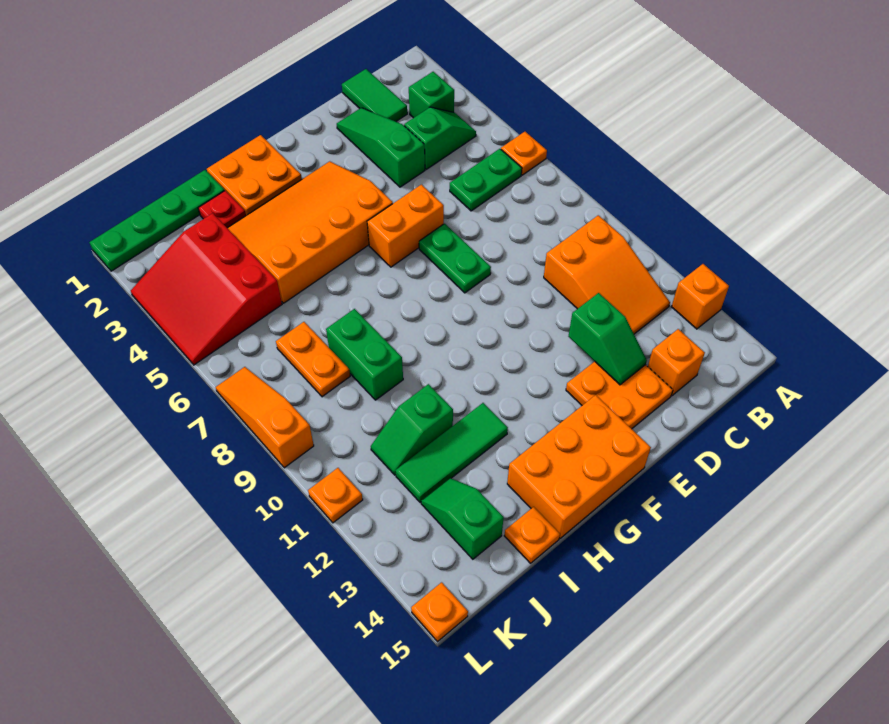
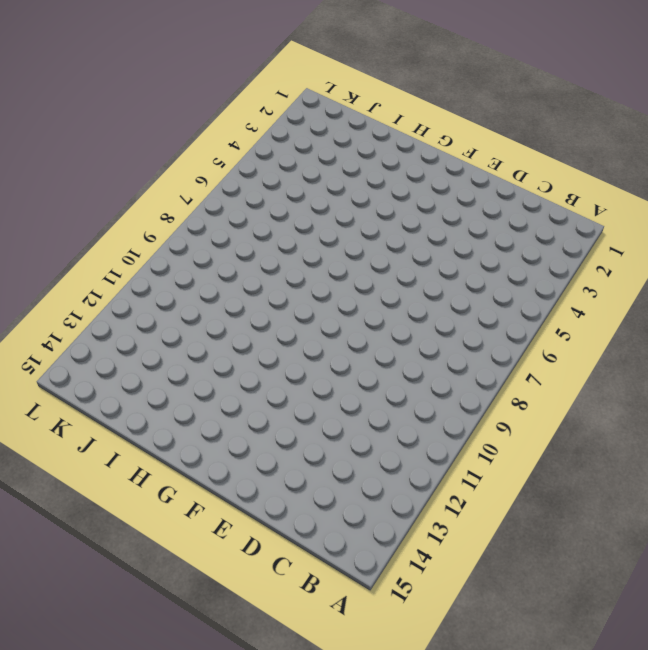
none -> orange 1x1 plate [501,132,547,175]
none -> orange 1x1 brick [672,264,729,329]
none -> green 1x1 brick [409,72,454,118]

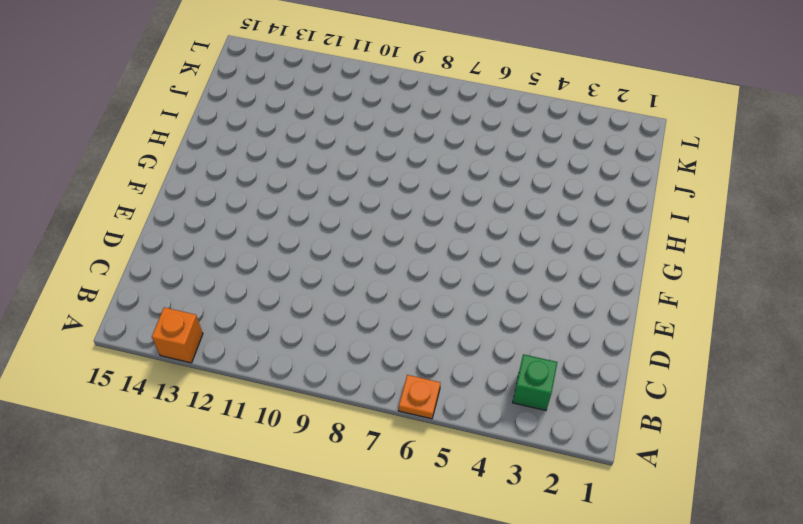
none -> green 1x2 slope [404,107,476,169]
none -> green 1x2 plate [450,149,522,211]
none -> orange 2x3 slope [544,215,670,334]

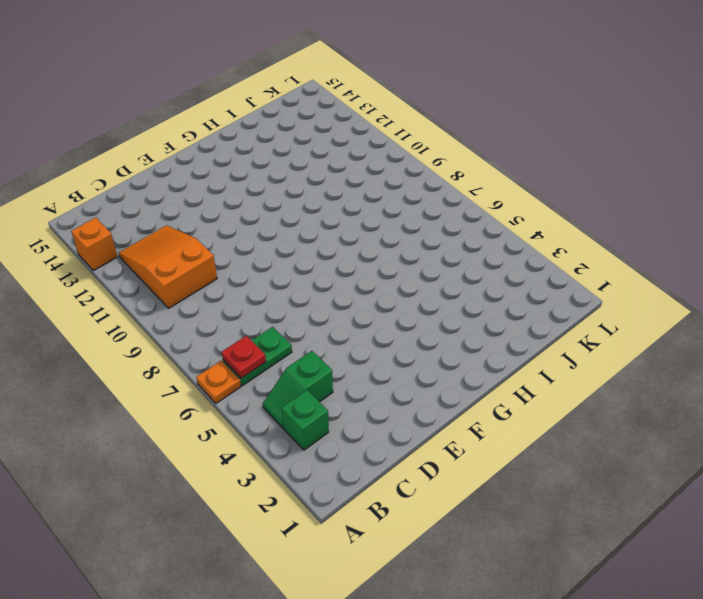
red 1x1 plate [222,336,266,378] -> red 1x1 plate moved to [198,190,246,228]
none -> green 1x2 tile [342,69,407,121]
none -> orange 1x1 brick [648,329,705,396]
none -> green 1x3 slope [337,108,425,187]

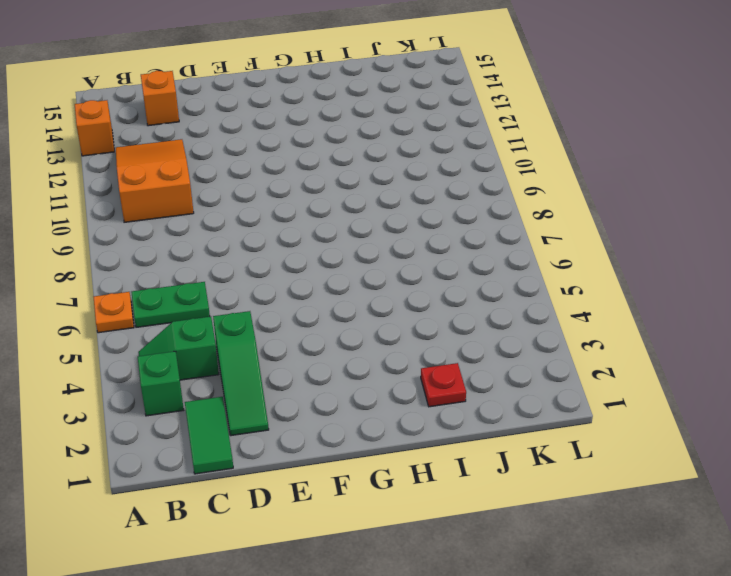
none -> orange 2x2 plate [566,361,673,429]
none -> orange 1x2 brick [367,185,444,267]
none -> green 1x2 plate [419,224,491,293]

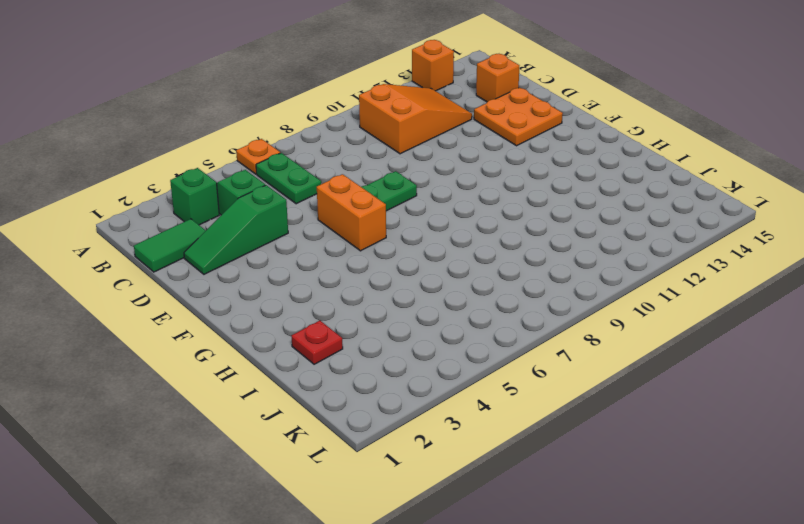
none -> orange 3x4 slope [228,161,393,303]
none -> orange 2x3 brick [507,395,651,538]
none -> orange 2x2 plate [207,135,302,215]

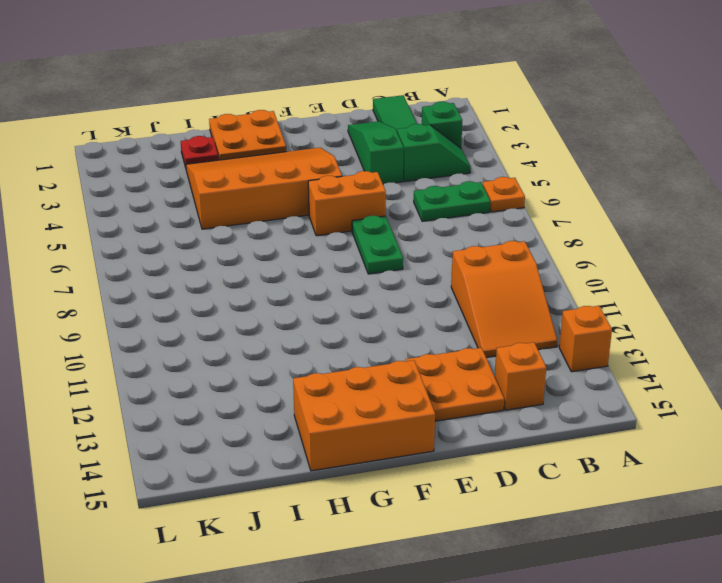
none -> green 1x3 tile [395,403,508,503]
none -> green 1x4 plate [89,170,225,271]
none -> green 1x2 brick [326,309,403,400]

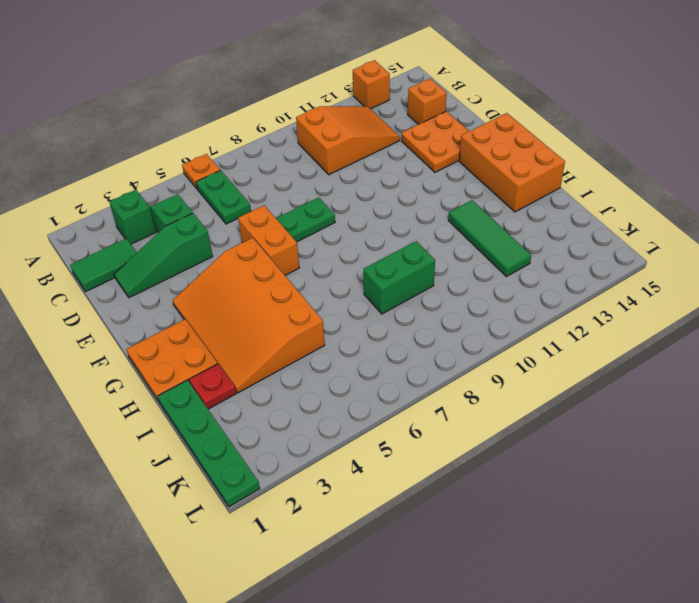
none -> green 1x2 slope [371,384,453,475]
none -> orange 1x1 plate [504,507,560,563]
none -> red 3x3 slope [131,213,282,365]

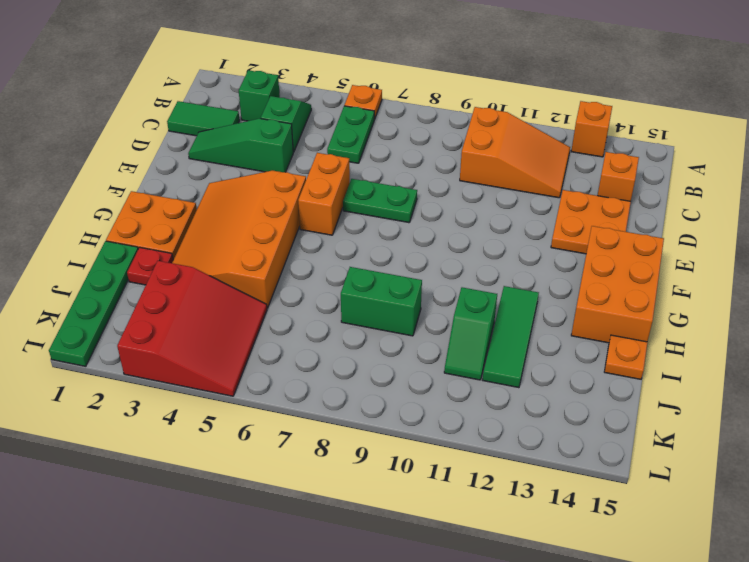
red 3x3 slope [117,261,267,396] -> red 3x3 slope turned to [131,213,282,365]
none -> orange 1x2 plate [276,322,350,397]
none -> green 1x2 slope [421,478,504,559]
none -> orange 1x3 slope [216,367,314,468]

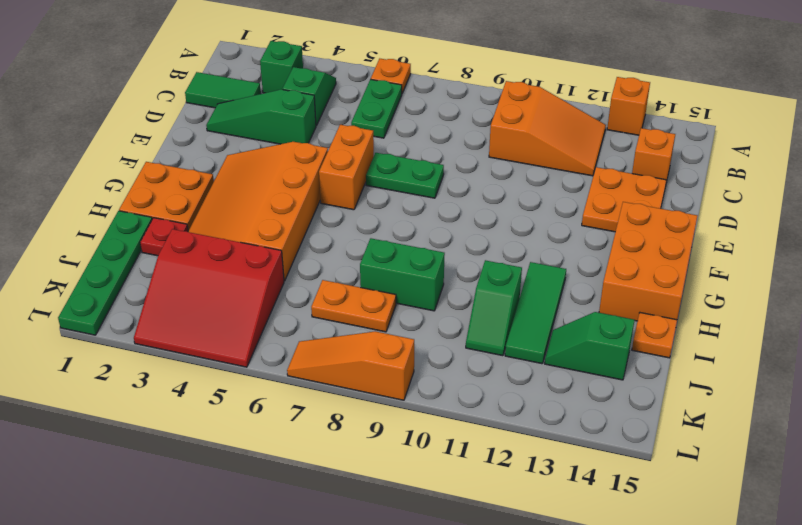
none -> orange 1x1 plate [308,468,363,523]
none -> orange 1x1 plate [411,582,468,642]
none -> green 1x2 slope [568,293,647,385]

